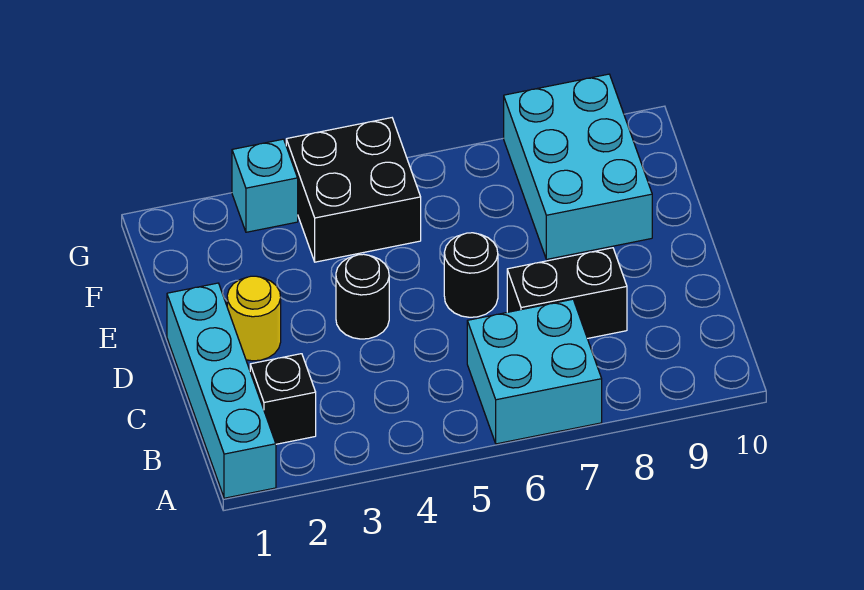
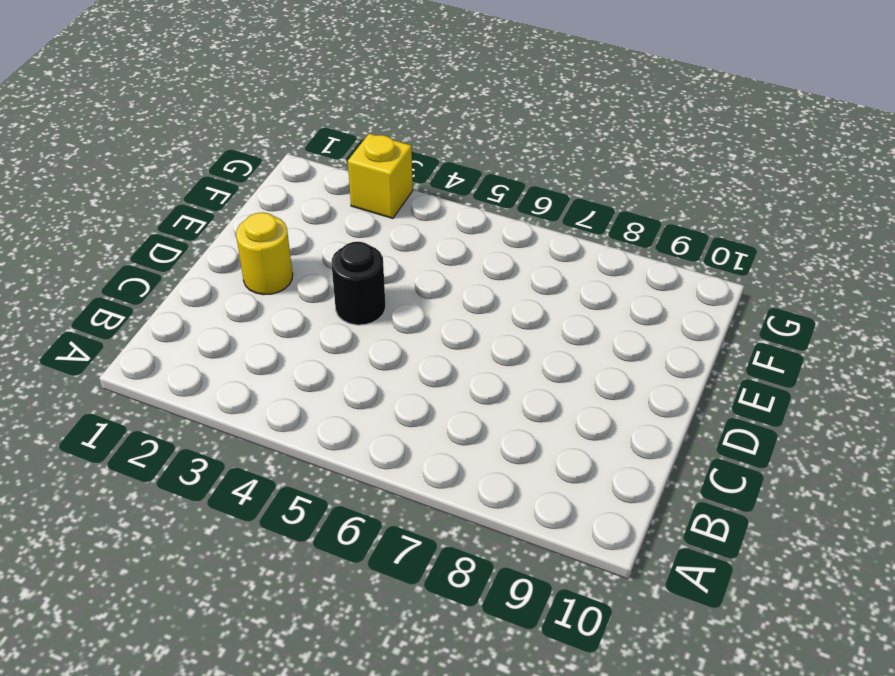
yellow 1x1 brick [348,134,413,218] -> cyan 1x1 brick [232,139,298,232]
none -> cyan 1x4 brick [167,283,276,498]
none -> cyan 2x2 brick [467,299,602,444]

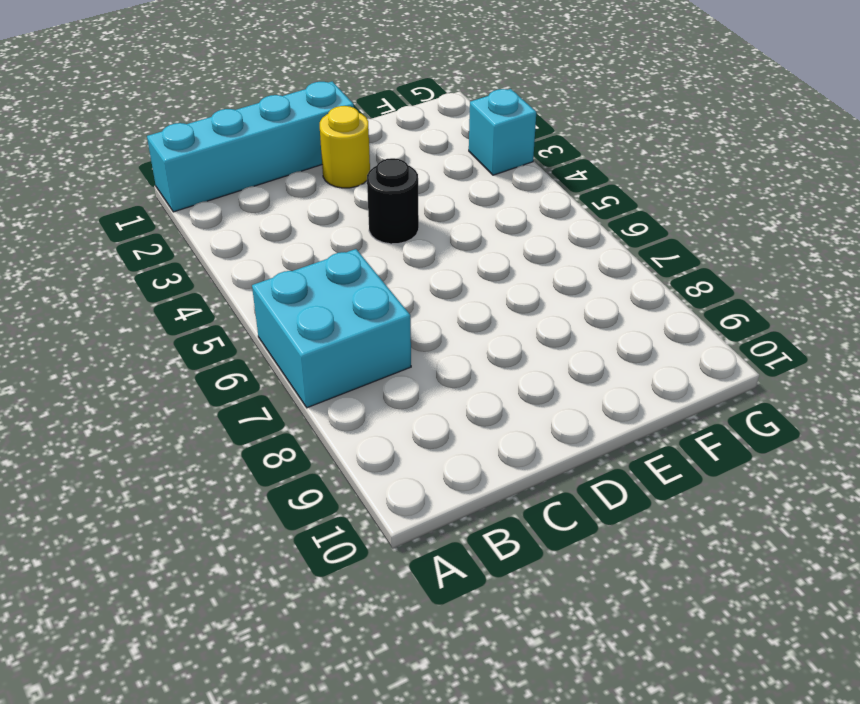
none -> black 1x1 brick [250,354,316,444]
none -> black 1x2 brick [507,248,627,339]

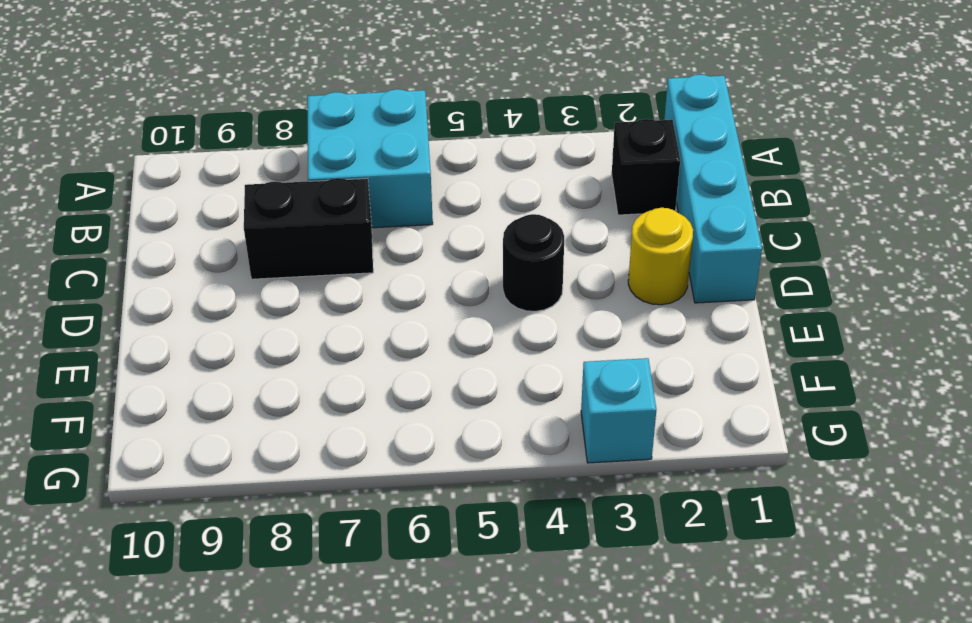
none -> black 1x1 round brick [444,233,498,317]
none -> cyan 2x3 brick [504,74,652,259]

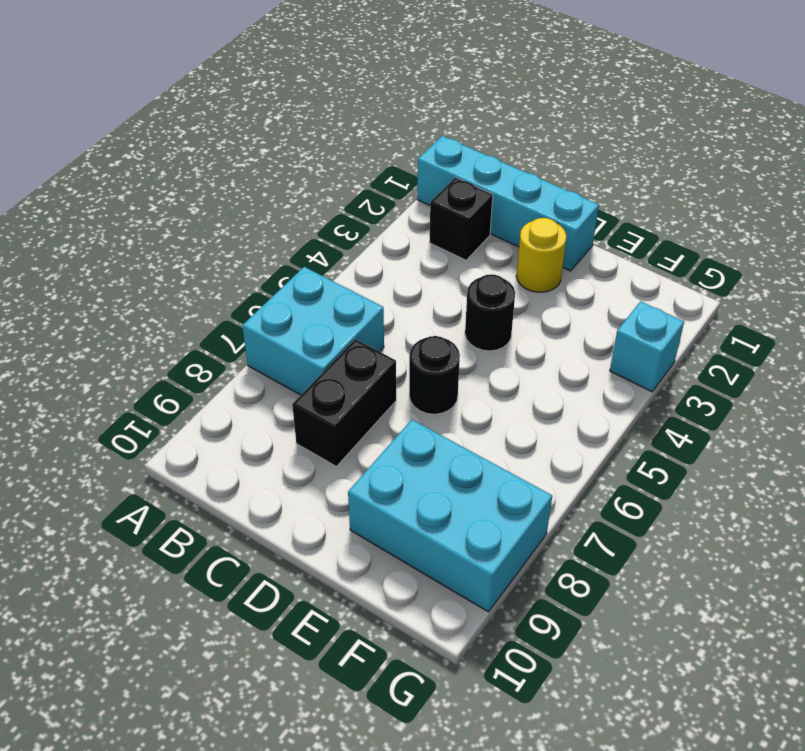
none -> black 2x2 brick [286,118,421,262]

